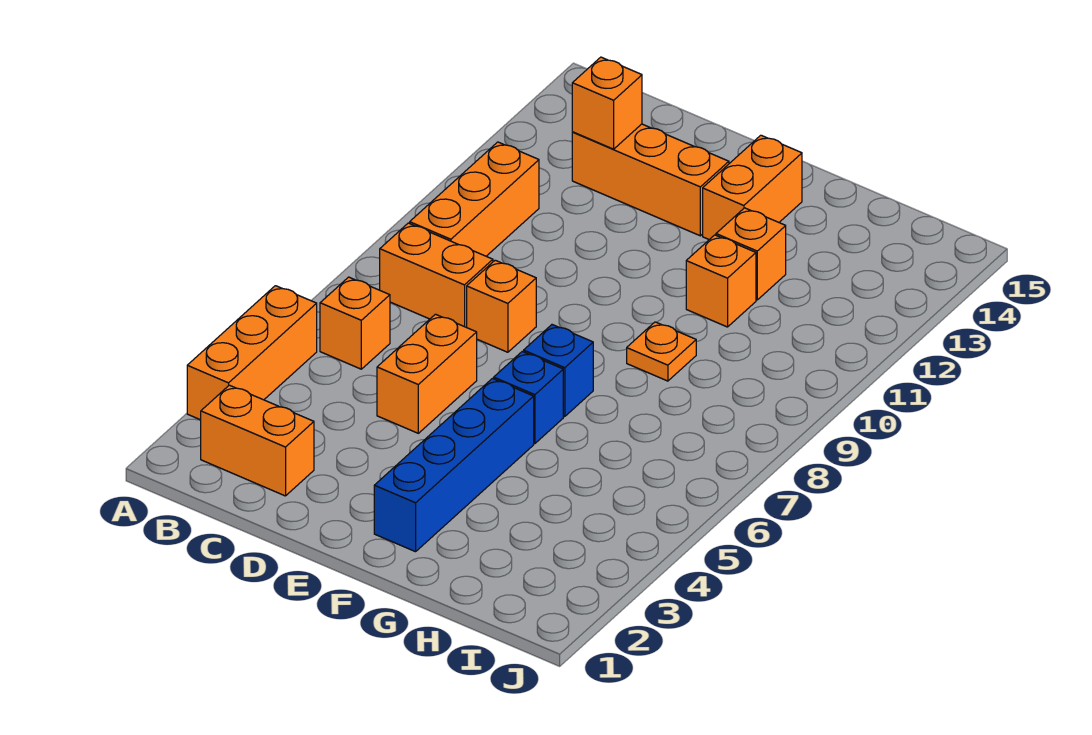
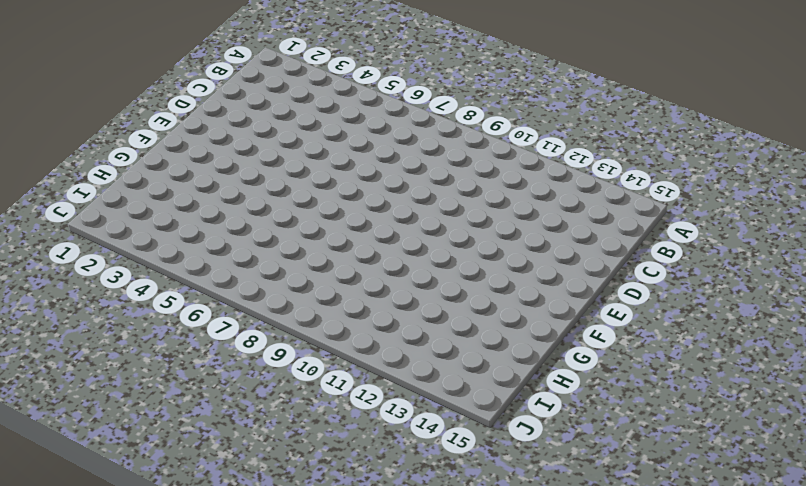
none -> orange 1x3 brick [187,286,317,420]
none -> orange 1x2 brick [201,385,314,496]
none -> orange 1x1 brick [320,277,390,369]

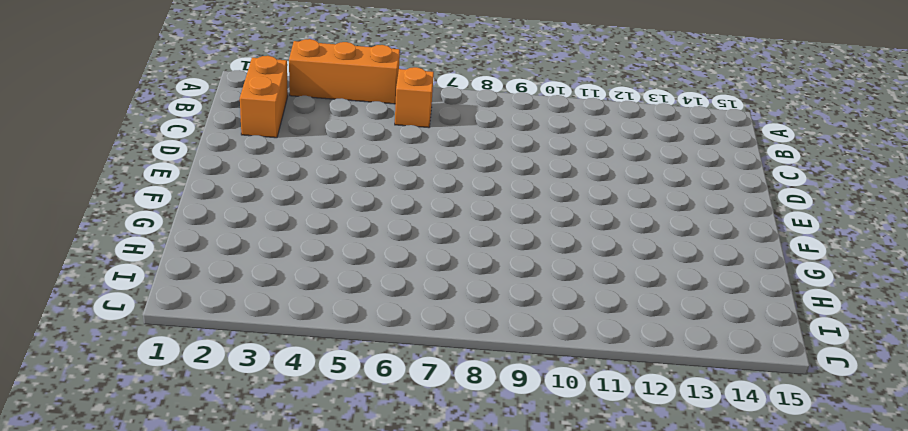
none -> orange 1x2 brick [380,223,493,327]
none -> orange 1x3 brick [410,142,539,256]
none -> orange 1x3 brick [572,124,729,236]

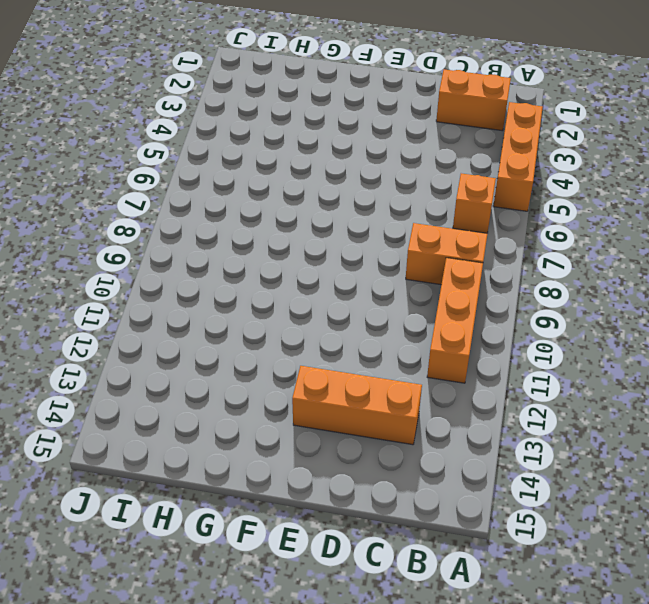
none -> orange 1x2 brick [377,314,477,433]
none -> orange 1x1 brick [467,260,536,352]
none -> blue 1x4 brick [374,379,534,552]

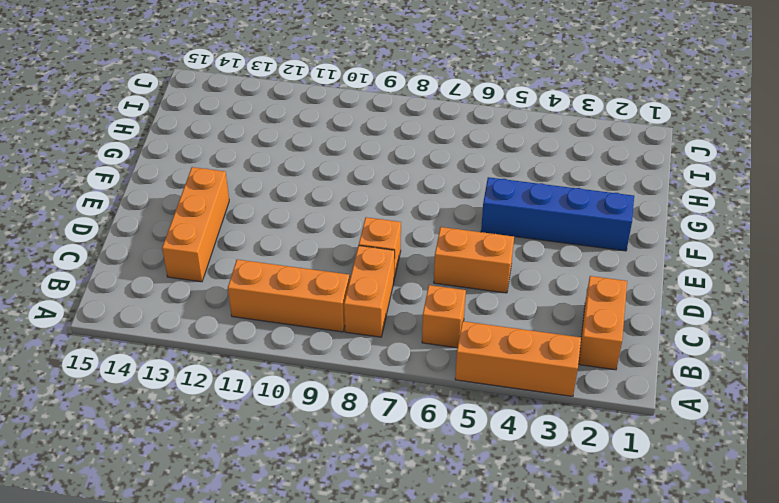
none -> blue 1x1 brick [494,352,563,444]
none -> blue 1x1 brick [524,325,593,417]
none -> orange 1x2 brick [703,135,802,240]

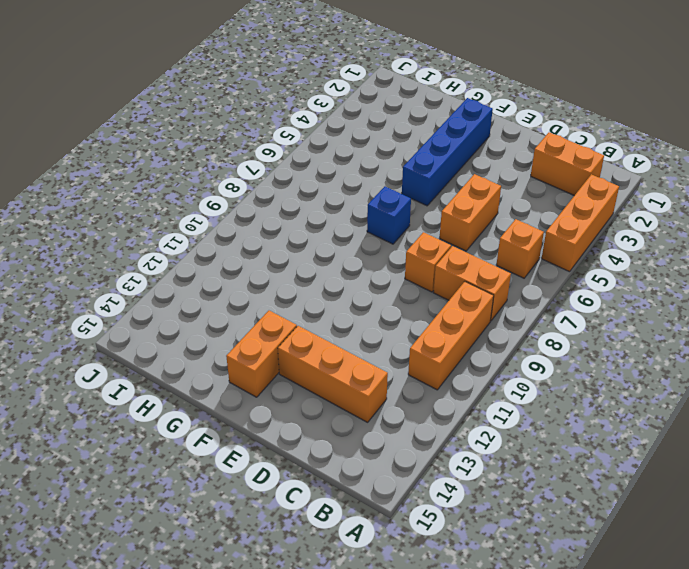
none -> blue 1x1 brick [494,352,563,444]
none -> orange 1x1 plate [627,322,696,381]
none -> orange 1x1 brick [686,235,756,327]

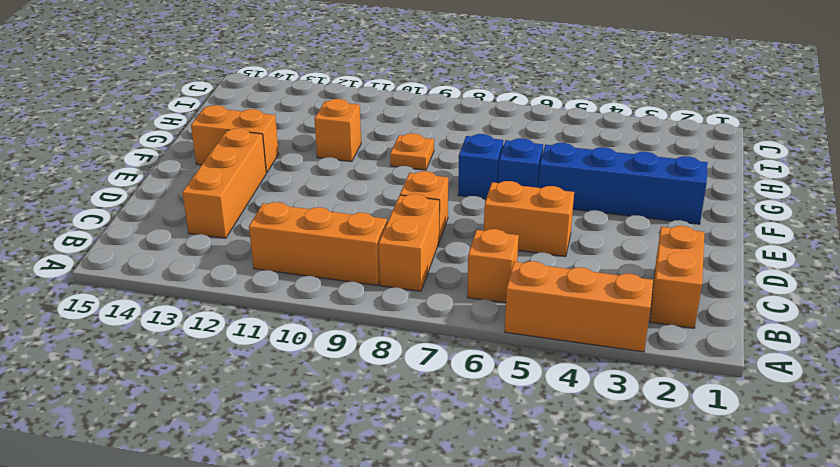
none -> orange 1x1 brick [716,208,786,300]
none -> orange 1x1 brick [572,57,642,149]

